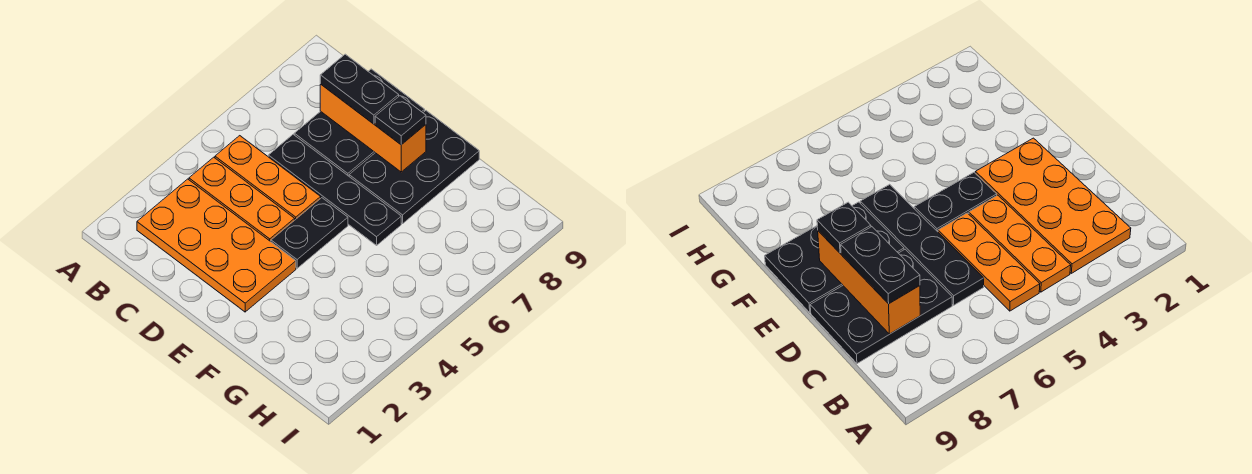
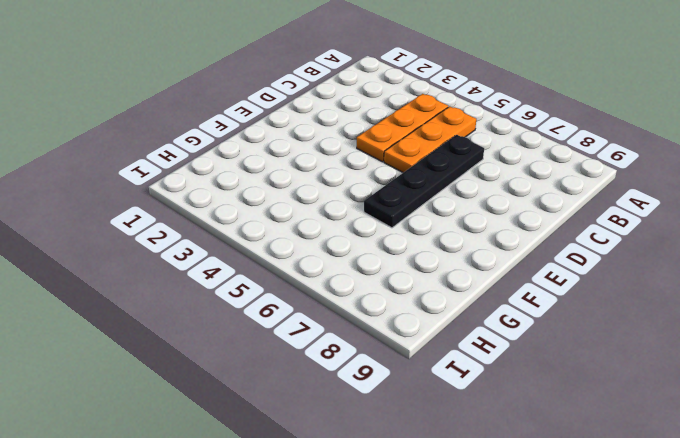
none -> orange 2x4 plate [137,179,296,312]
none -> black 2x3 plate [294,69,425,176]

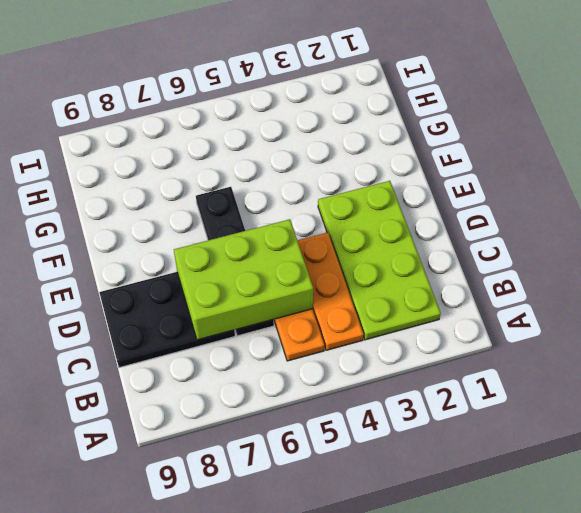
lime 2x4 plate [318,181,441,340] -> orange 2x4 plate [137,179,296,312]
lime 2x3 brick [174,219,313,340] -> none
none -> black 1x2 plate [271,198,348,268]
none -> black 2x3 plate [349,111,479,224]

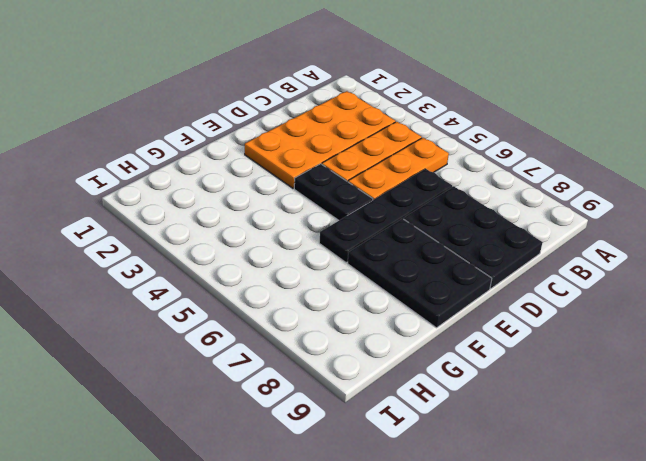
none -> orange 1x3 brick [320,84,426,172]
none -> black 1x2 plate [320,54,399,124]

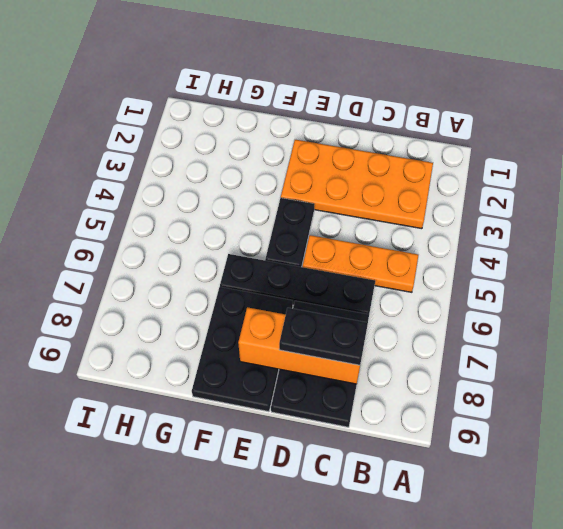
none -> orange 1x3 plate [189,157,295,242]
none -> black 1x1 plate [375,96,426,145]

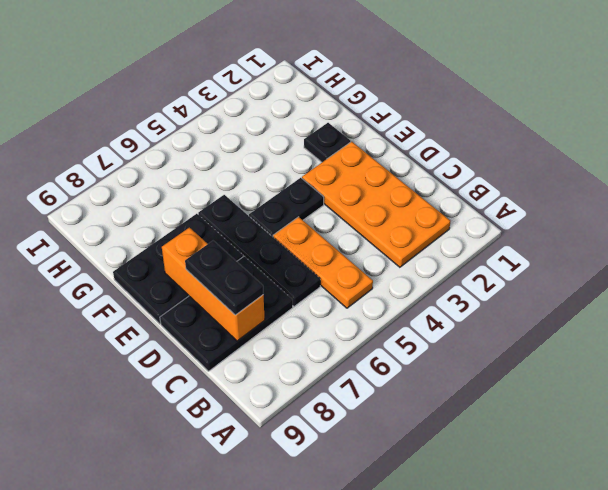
black 1x1 plate [304,123,351,162] -> black 1x1 plate moved to [375,96,426,145]
none -> orange 1x3 plate [189,157,295,242]

